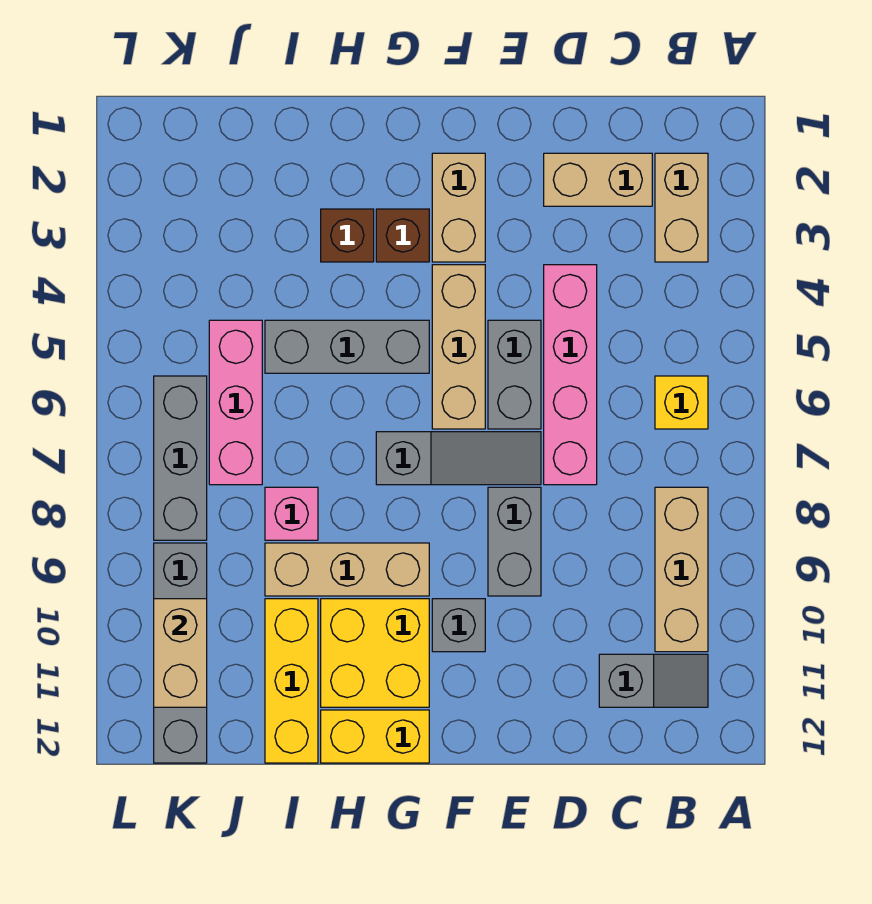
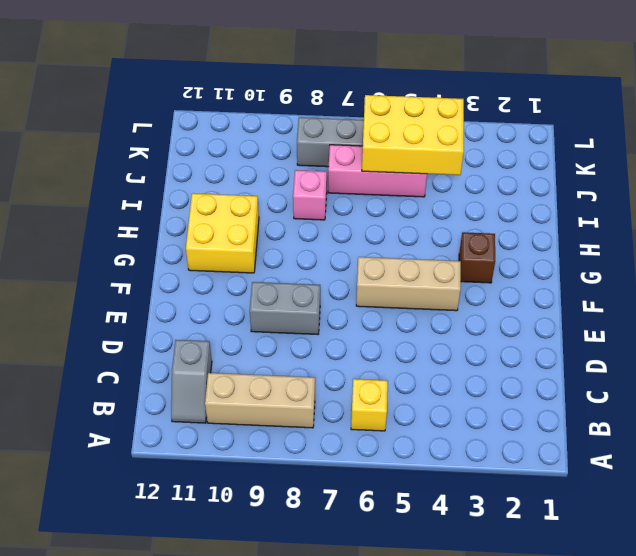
yellow 2x3 brick [362,95,464,175] -> none
none -> tan 1x2 brick [655,153,708,262]
none -> tan 1x2 brick [544,153,652,206]
none -> pink 1x4 brick [544,265,597,485]

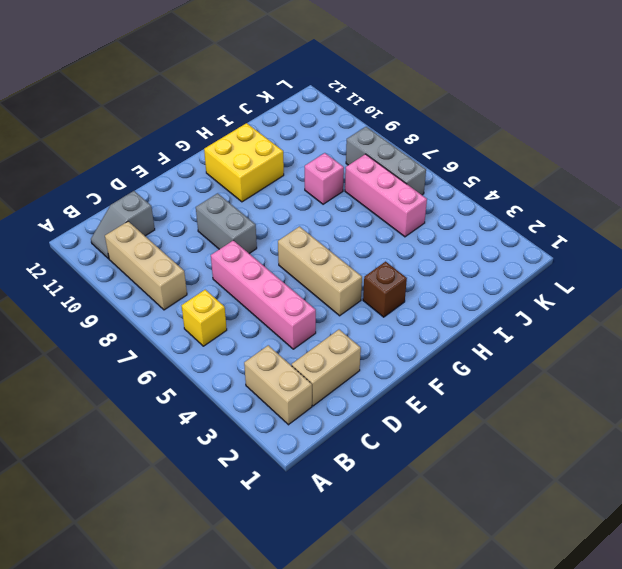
none -> grey 1x2 brick [488,320,541,429]
none -> grey 1x3 slope [376,432,541,485]
none -> tan 1x2 brick [432,153,485,262]

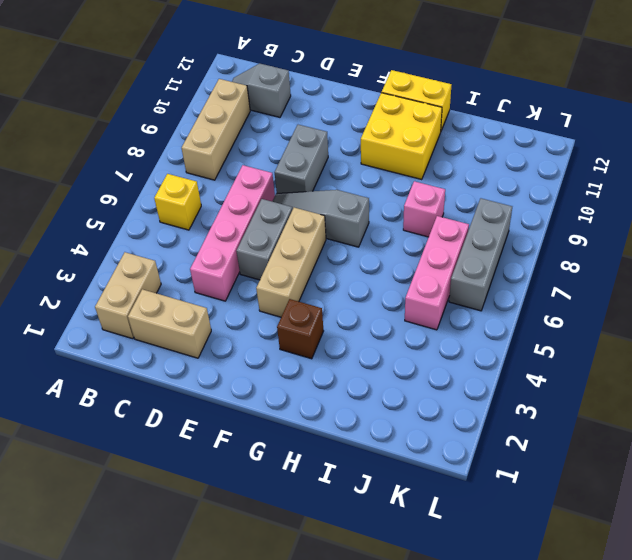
none -> tan 1x2 brick [432,153,485,262]
none -> grey 1x1 brick [432,599,485,652]
none -> grey 1x3 brick [265,320,429,373]

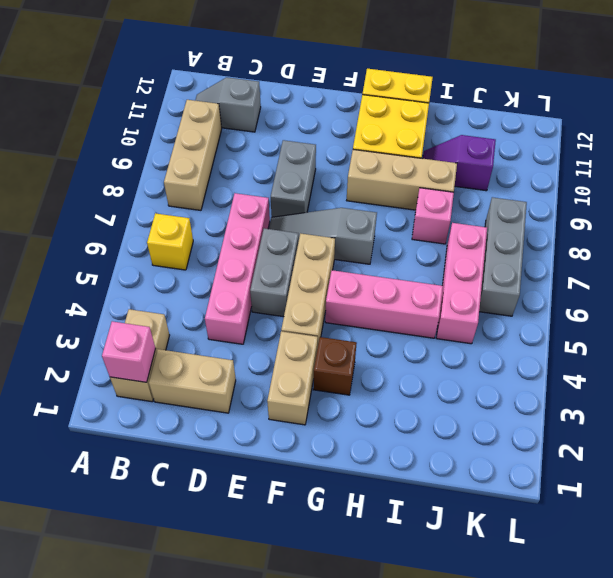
pink 1x1 brick [102,321,156,382] -> none
pink 1x3 brick [325,270,443,338] -> grey 1x3 brick [265,320,429,373]
purple 1x2 slope [423,135,496,191] -> yellow 1x3 brick [265,599,318,763]
none -> grey 1x1 brick [432,599,485,652]
none -> brown 1x1 brick [321,209,374,262]
none -> grey 1x4 brick [154,543,207,763]

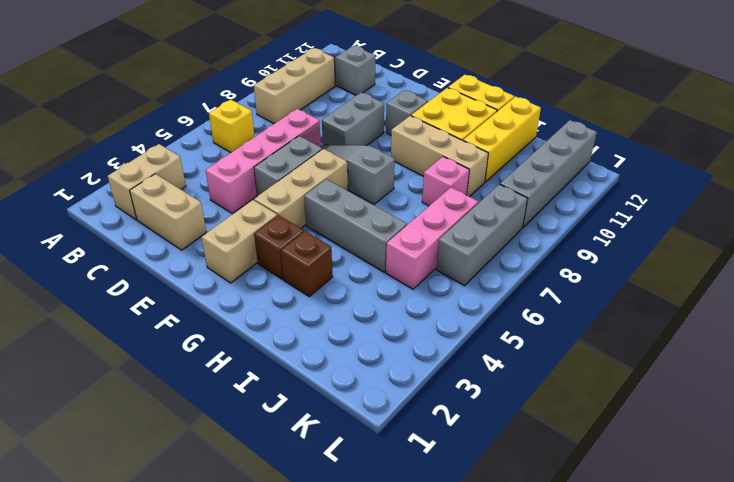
none -> tan 1x2 brick [154,599,207,707]

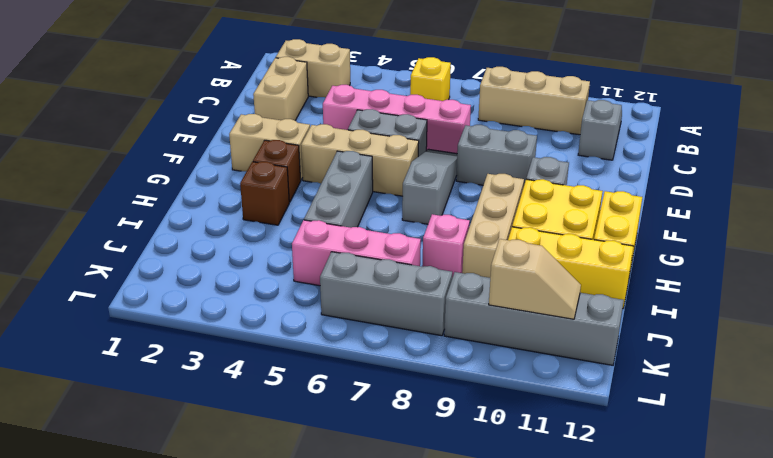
tan 1x2 slope [489,239,581,319] -> tan 1x2 brick [154,599,207,707]

